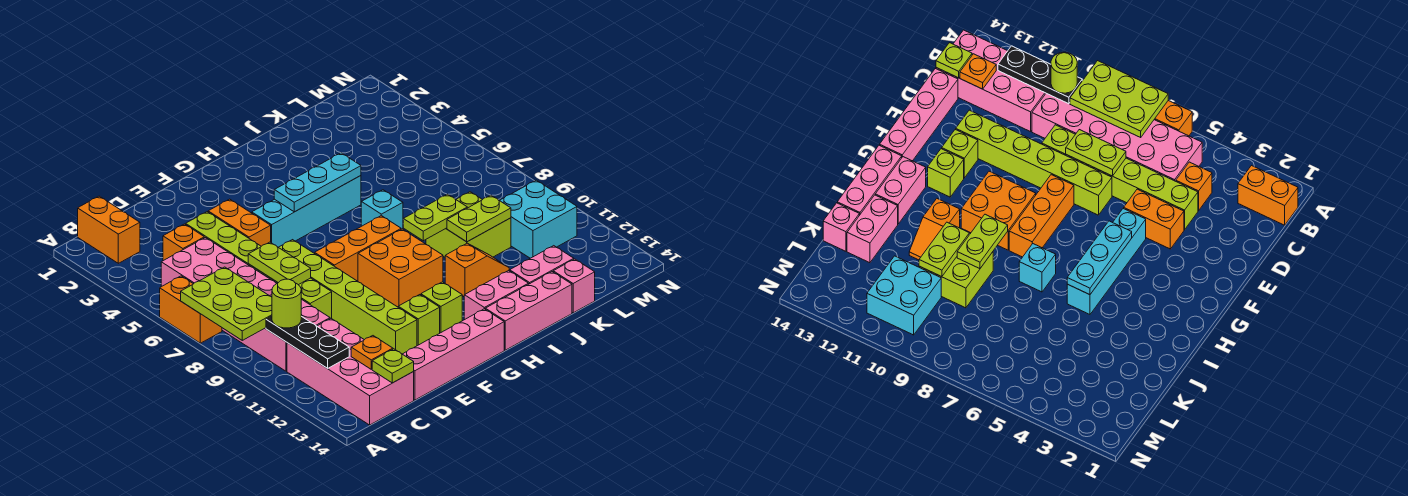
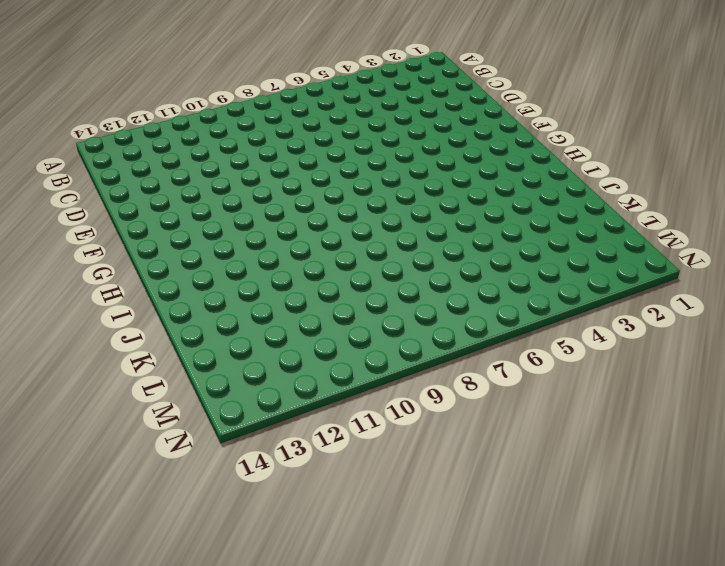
none -> orange 1x2 brick [160,276,222,343]
none -> orange 1x2 brick [78,196,140,263]
none -> pink 2x6 brick [161,238,330,371]
none -> pink 2x4 brick [287,318,414,425]

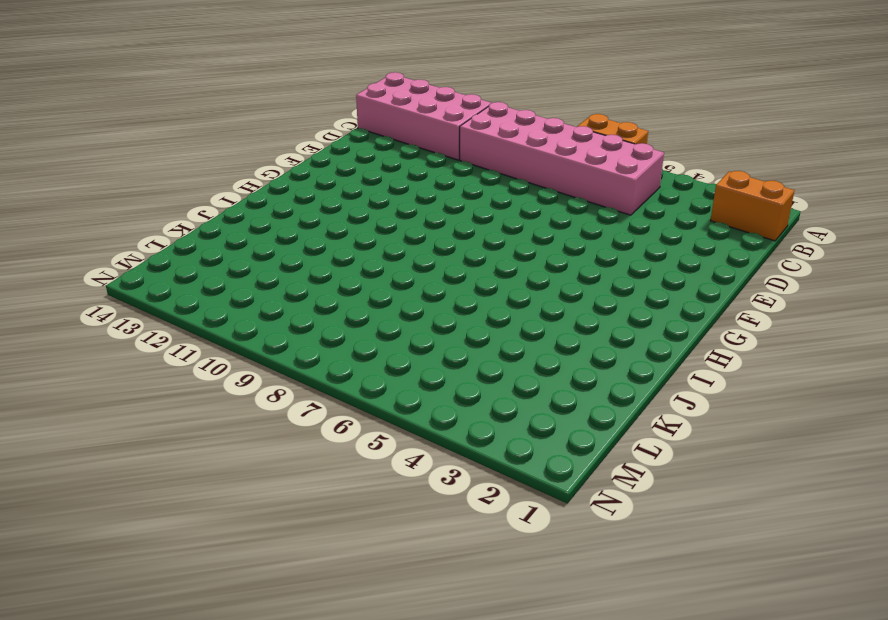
none -> orange 1x1 brick [163,224,204,261]
none -> lime 1x6 brick [186,212,332,319]
none -> pink 1x4 brick [403,309,504,400]
none -> orange 1x2 brick [208,199,271,246]

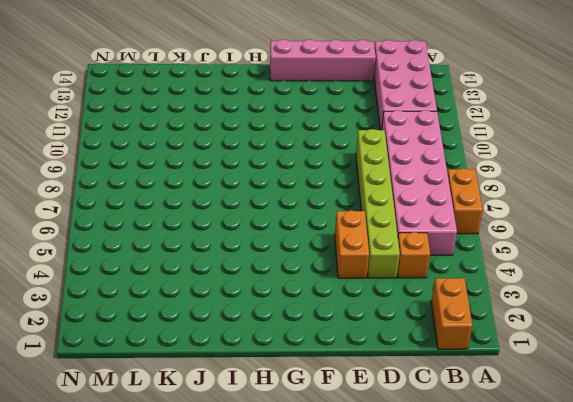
none -> lime 1x6 brick [279,240,417,354]
none -> cyan 1x4 brick [252,176,361,247]
none -> orange 1x3 brick [315,216,401,281]
none -> lime 1x1 brick [398,295,440,346]

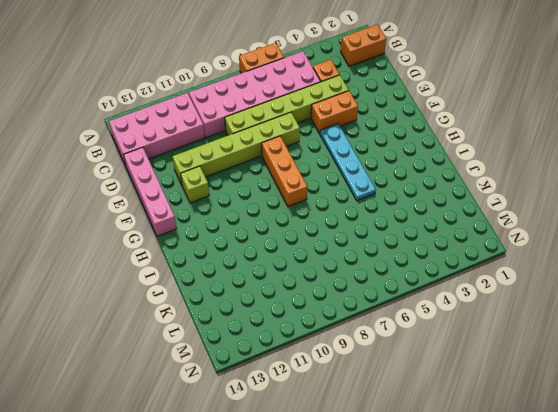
cyan 1x4 plate [320,124,376,201] -> cyan 1x4 brick [252,176,361,247]
none -> orange 2x2 brick [358,229,443,307]
none -> lime 1x1 brick [421,282,462,333]
none -> pink 1x2 brick [464,271,529,320]
none -> pink 1x3 brick [485,272,572,350]

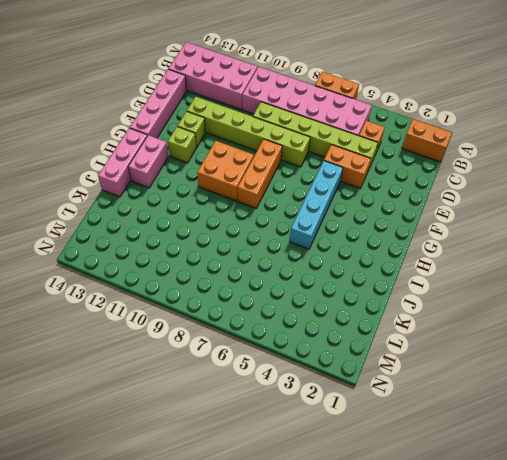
none -> cyan 1x1 brick [361,190,403,229]
none -> orange 1x2 slope [445,243,509,297]
none -> lime 2x2 brick [426,192,511,257]
none -> pink 1x2 brick [510,246,574,284]

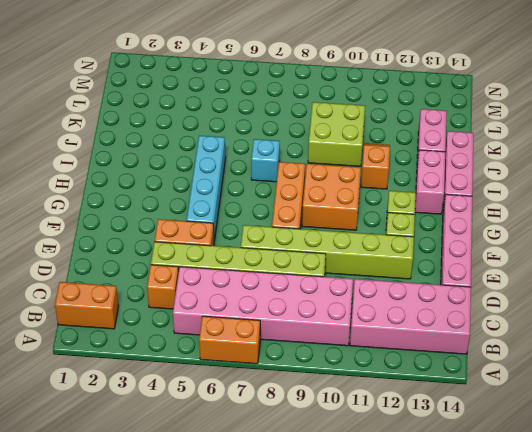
none -> pink 1x1 brick [553,259,595,313]
none -> cyan 2x2 brick [500,180,577,258]
none -> lime 2x3 plate [181,267,272,340]
none -> black 1x3 plate [266,316,349,368]

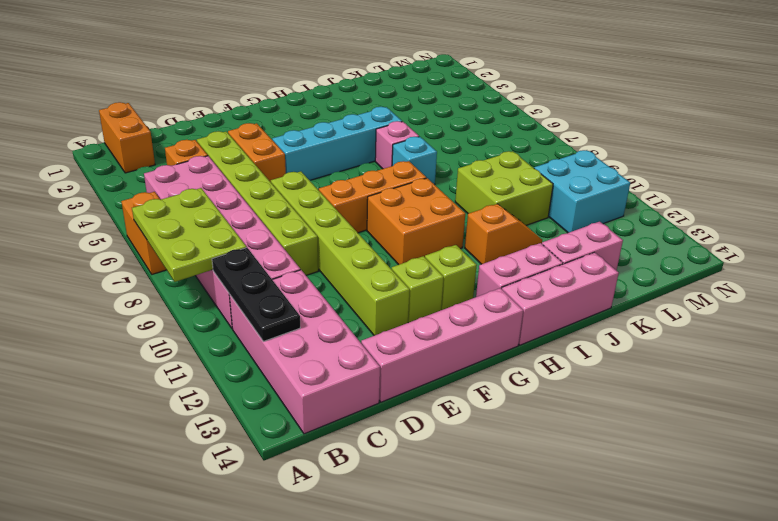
pink 1x1 brick [375,121,419,169] -> pink 1x1 brick moved to [553,259,595,313]
none -> orange 1x1 plate [351,336,393,369]
none -> lime 1x1 plate [372,349,414,383]
none -> lime 1x2 plate [248,242,311,285]
none -> cyan 1x3 plate [274,153,361,212]

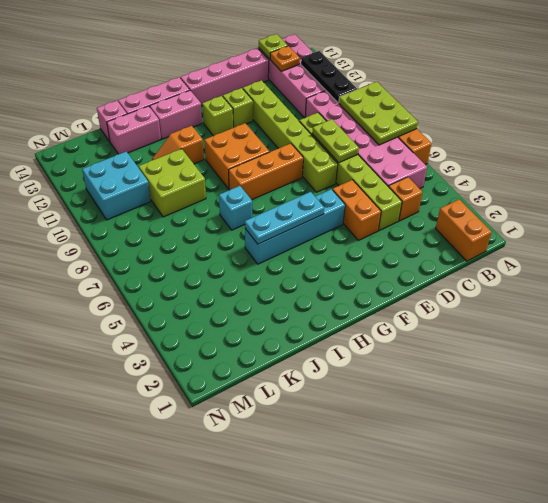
none -> lime 1x2 plate [403,194,467,241]
none -> lime 1x2 plate [447,195,511,242]
none -> lime 1x1 round brick [272,279,301,328]

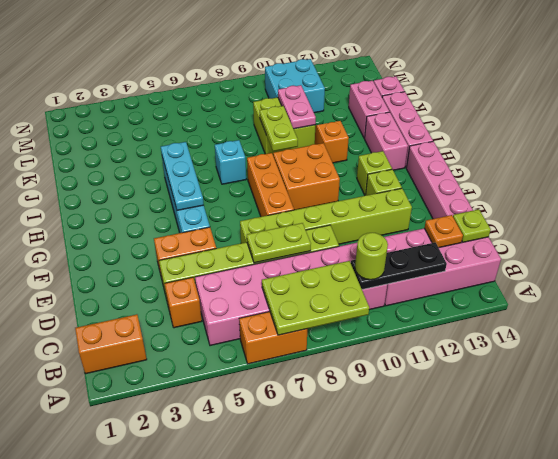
pink 1x2 plate [278,85,316,129] -> lime 1x2 plate [447,195,511,242]

